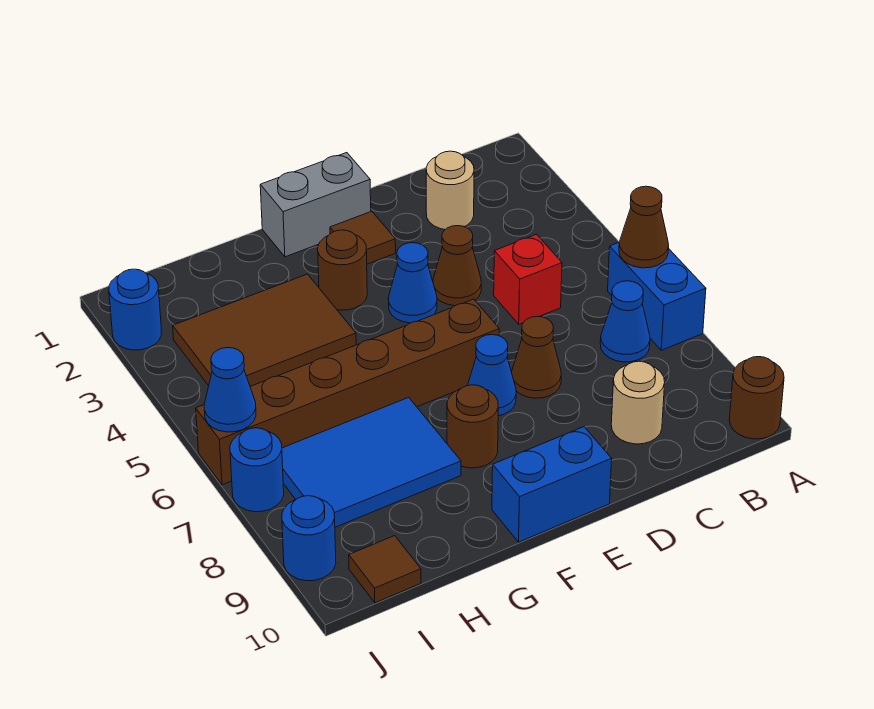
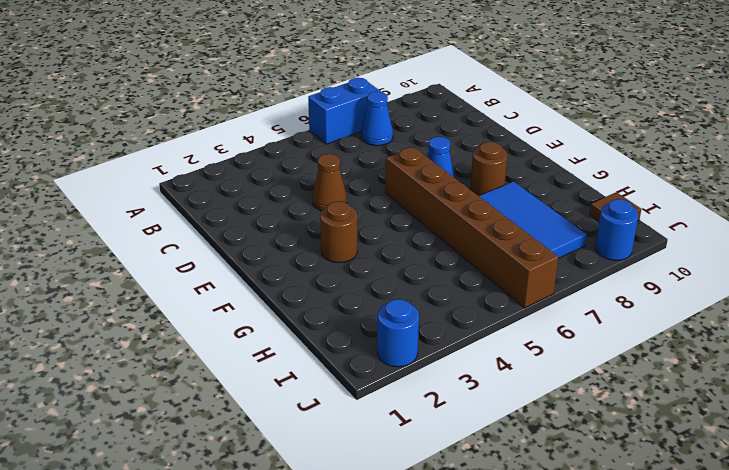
none -> brown 1x1 round brick [729,357,784,439]
none -> tan 1x1 round brick [426,151,474,229]
none -> red 1x1 brick [494,234,562,324]

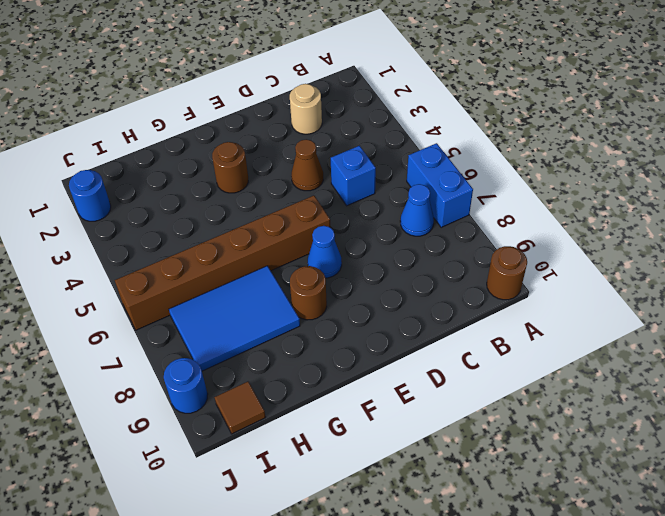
blue 1x1 brick [331,146,376,206] -> red 1x1 brick [494,234,562,324]
none -> tan 1x1 round brick [611,361,665,444]
none -> brown 1x1 cone [512,316,561,398]
none -> grey 1x2 brick [260,153,371,257]

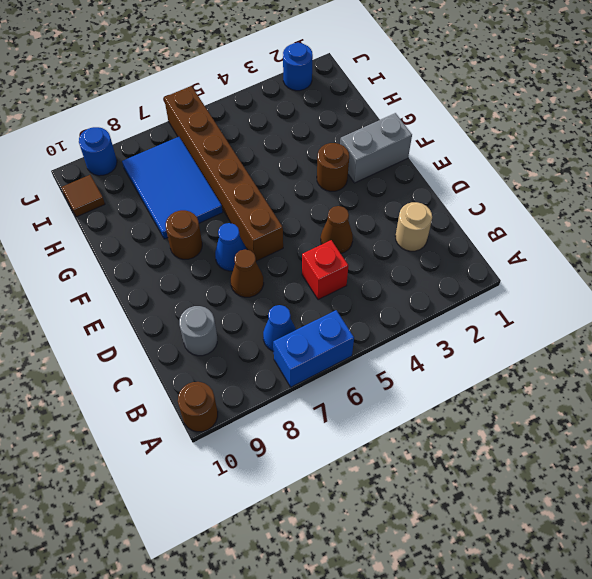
grey 1x1 round brick [179,306,217,356] -> tan 1x1 round brick [611,361,665,444]
grey 1x2 brick [340,113,412,183] -> grey 1x2 brick turned to [260,153,371,257]
none -> brown 1x1 tile [330,211,396,264]
none -> blue 1x1 cone [388,243,437,323]
none -> blue 1x2 brick [492,427,612,542]

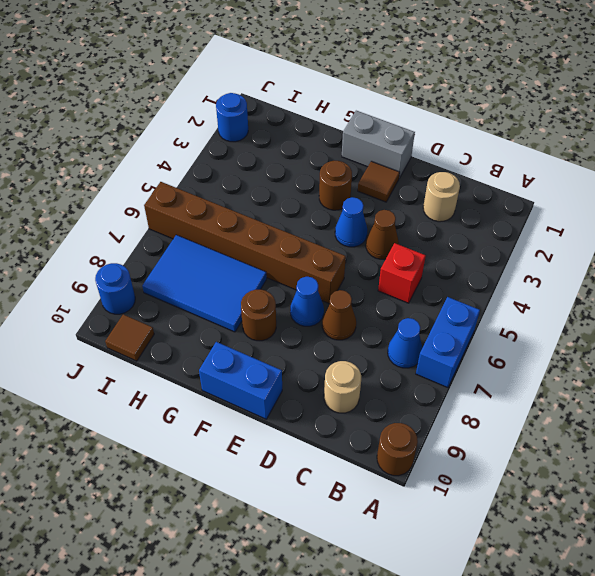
none -> brown 2x3 tile [173,274,356,386]
none -> blue 1x1 round brick [230,428,284,512]
none -> brown 1x1 cone [619,186,669,268]

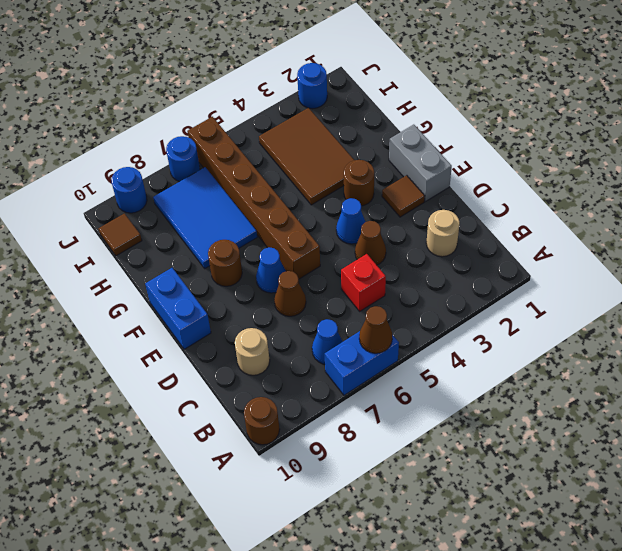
none -> blue 1x1 cone [204,348,256,432]

